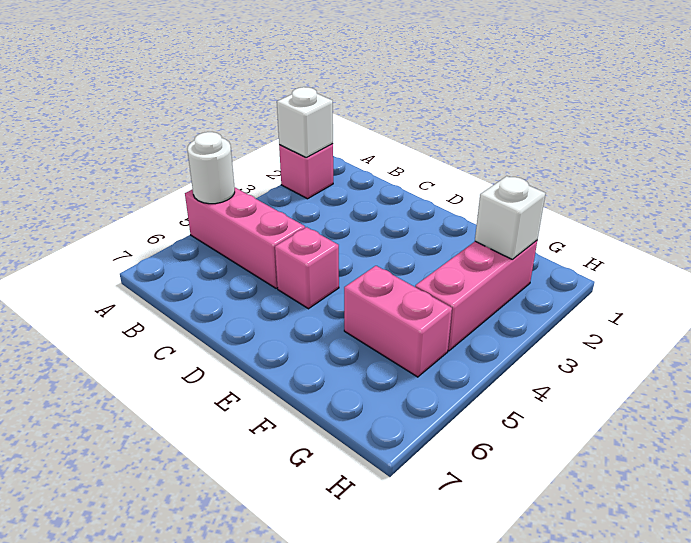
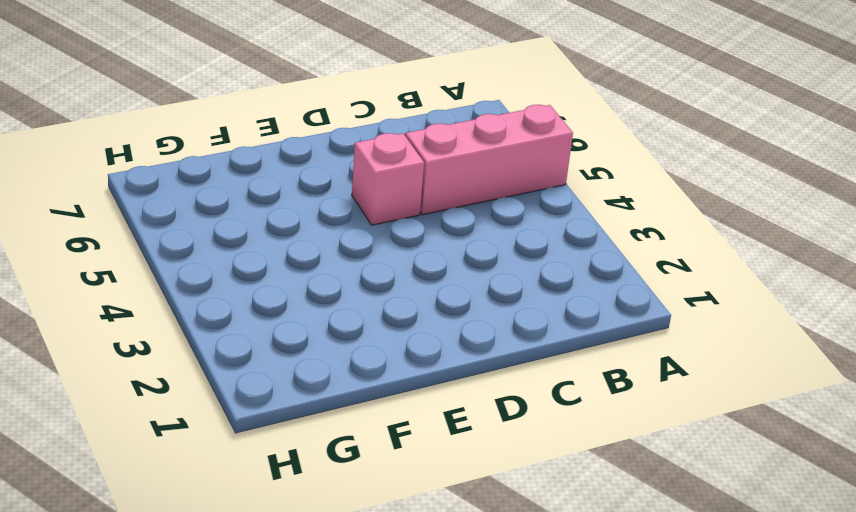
none -> pink 1x1 brick [279,144,333,199]
none -> pink 1x2 brick [344,266,452,377]

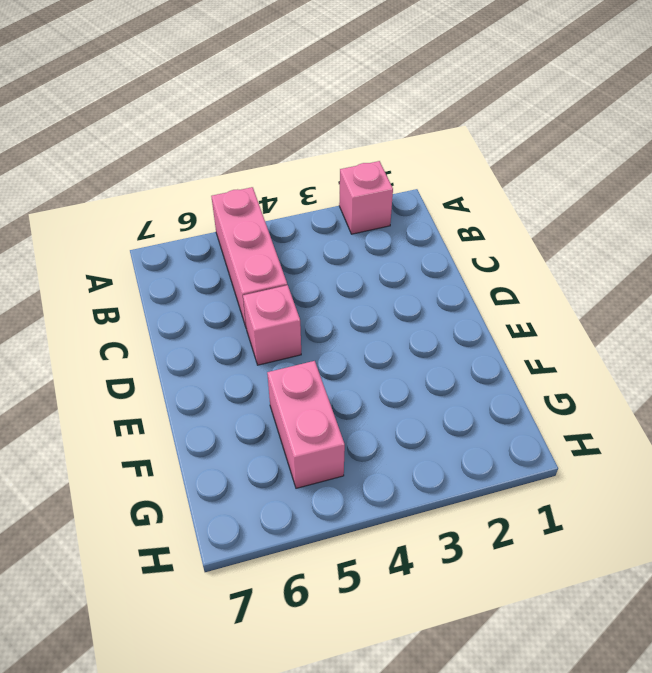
none -> pink 1x3 brick [415,241,537,351]
none -> white 1x1 brick [277,87,333,157]

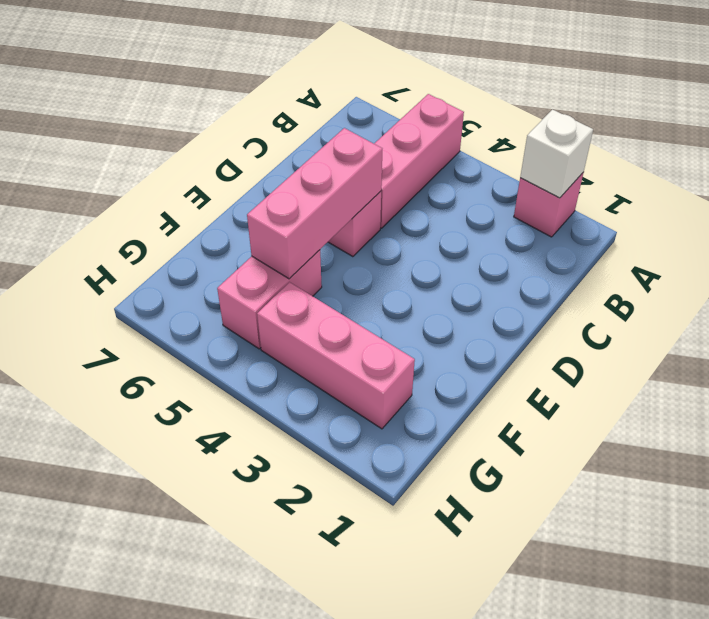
pink 1x3 brick [247,128,382,279] -> none
none -> white 1x1 round brick [187,132,235,204]
none -> white 1x1 brick [475,176,546,260]

